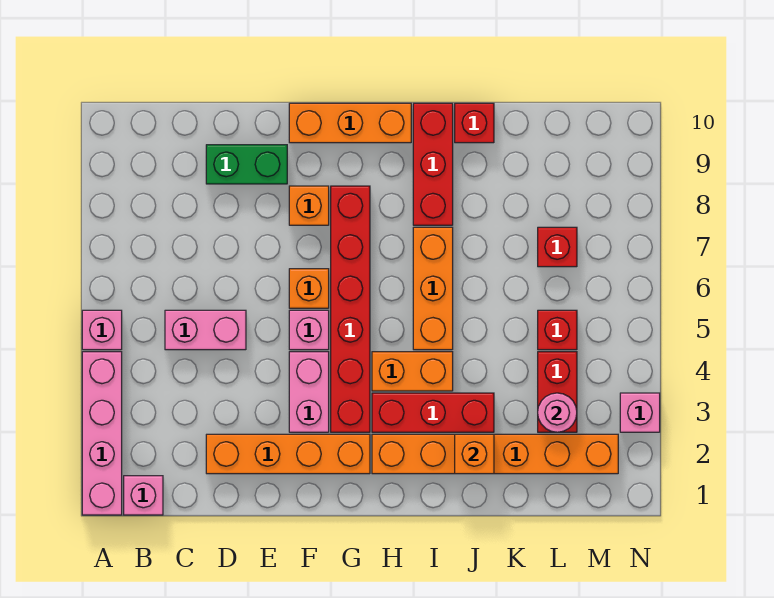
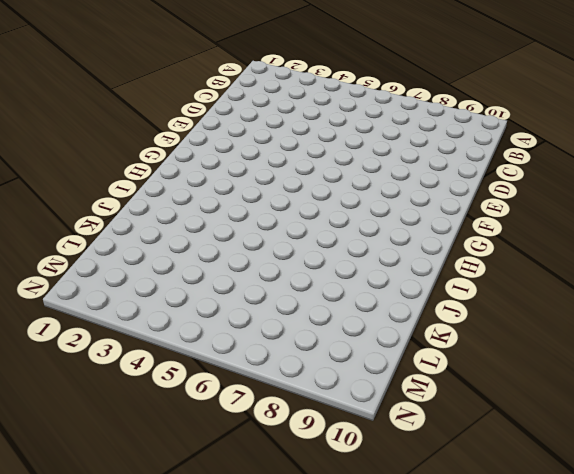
none -> pink 1x4 brick [82,352,122,515]
none -> pink 1x1 brick [82,310,122,350]
none -> pink 1x1 brick [124,476,163,515]

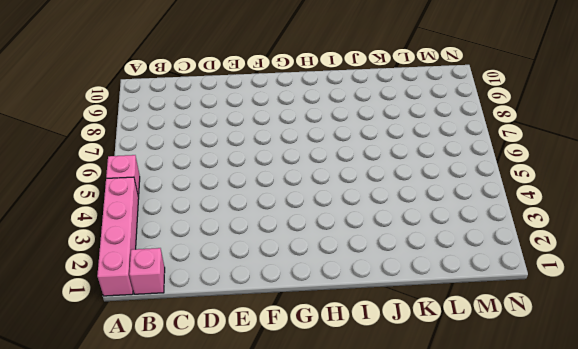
none -> pink 1x2 brick [165,310,246,350]
none -> orange 1x4 brick [206,434,370,474]
none -> green 1x2 brick [206,145,287,184]

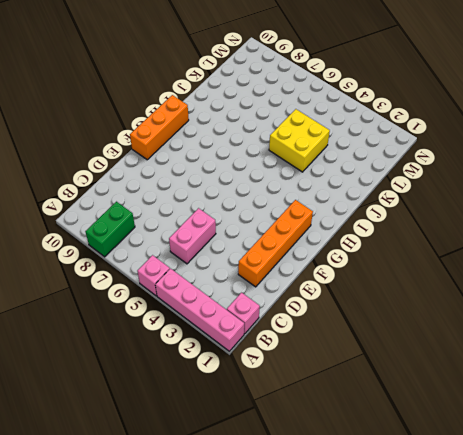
green 1x2 brick [85,202,135,257] -> green 1x2 brick moved to [206,145,287,184]
yellow 2x2 brick [269,109,330,172] -> none
none -> pink 1x2 brick [289,352,329,432]
none -> pink 1x1 brick [289,310,329,350]
none -> orange 1x1 brick [289,269,329,308]

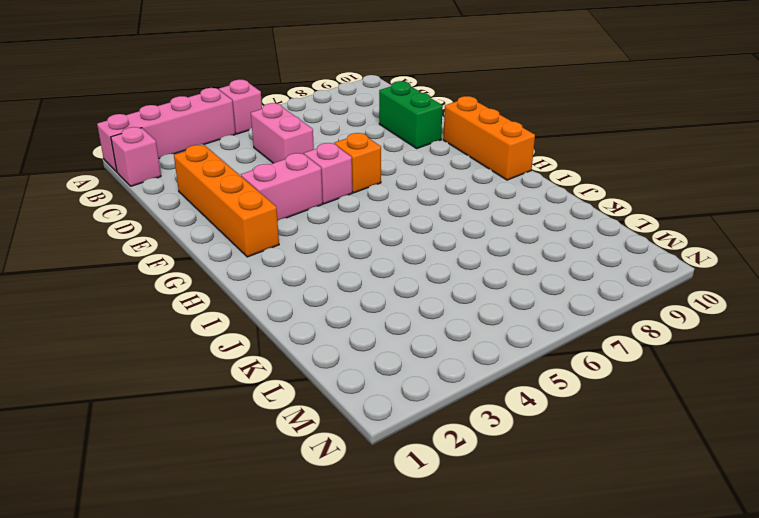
none -> orange 1x1 brick [289,186,329,225]
none -> red 1x6 brick [331,186,370,432]
none -> orange 1x6 brick [372,434,618,474]

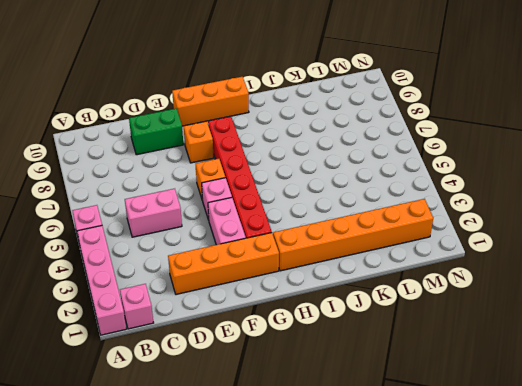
none -> red 1x3 brick [372,393,494,432]
none -> orange 1x2 brick [372,352,453,391]
none -> orange 1x3 brick [413,227,453,350]

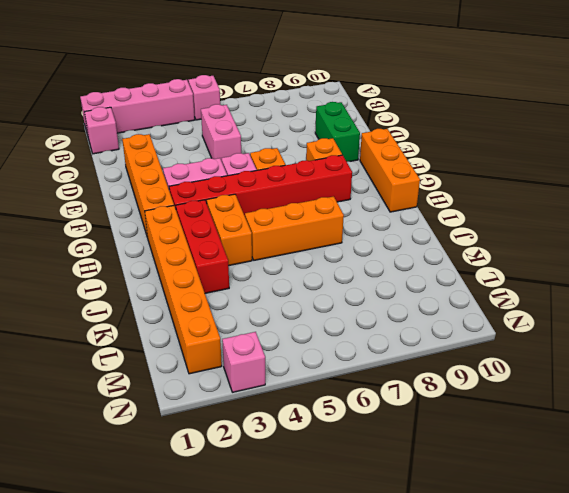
none -> red 1x3 brick [413,103,453,225]
none -> red 1x1 brick [455,103,494,143]
none -> red 1x2 brick [538,352,577,432]

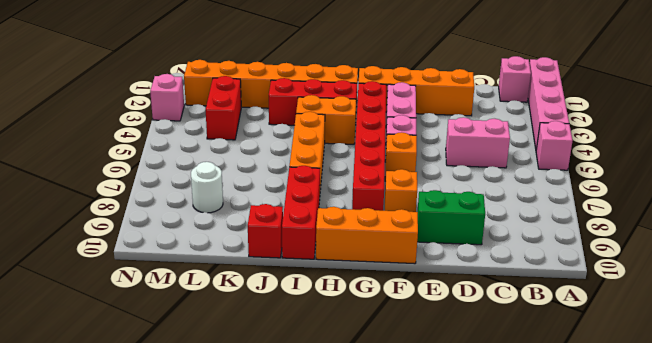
white 1x1 round brick [191,162,223,213] -> none
none -> red 1x1 brick [538,310,577,350]
none -> red 1x1 brick [538,227,577,267]
none -> orange 1x1 brick [455,434,494,474]

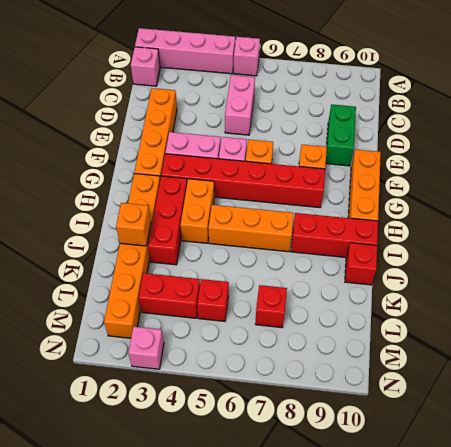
none -> pink 1x1 round brick [538,393,577,432]

